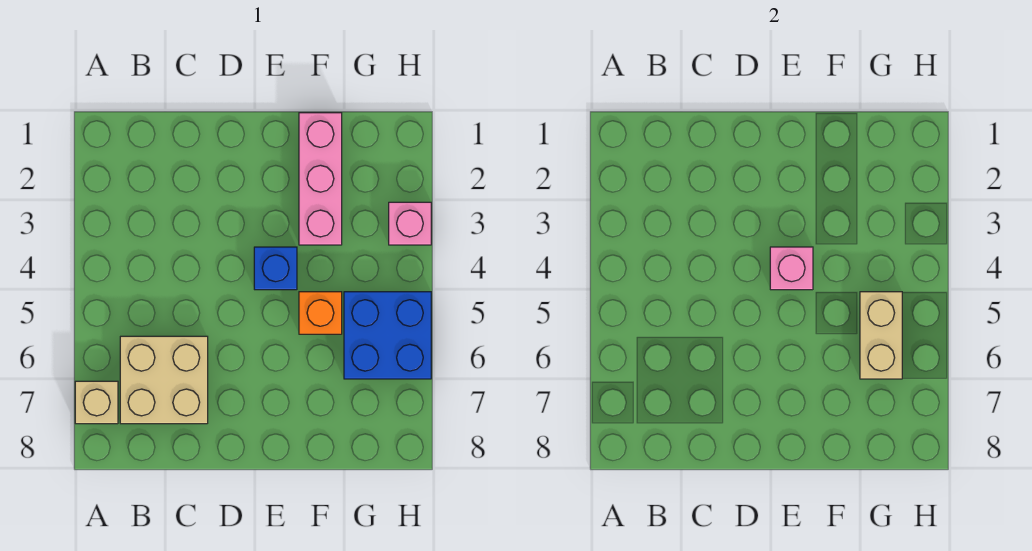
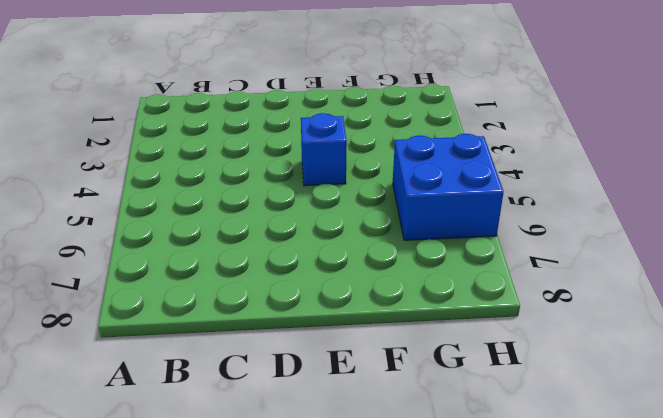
none -> tan 1x1 brick [75,381,118,424]
none -> tan 2x2 brick [120,336,208,424]

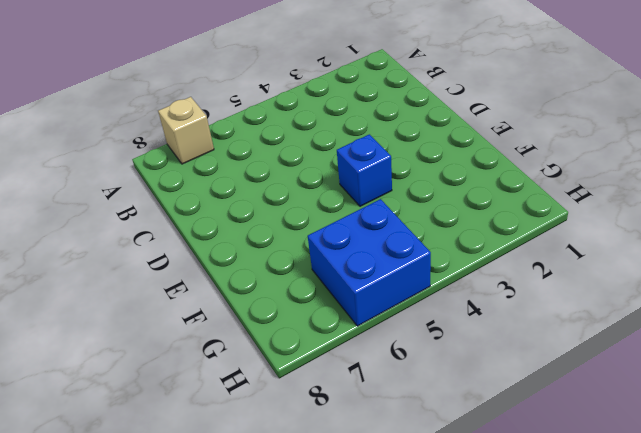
none -> tan 2x2 brick [120,336,208,424]
none -> pink 1x3 brick [299,113,342,245]

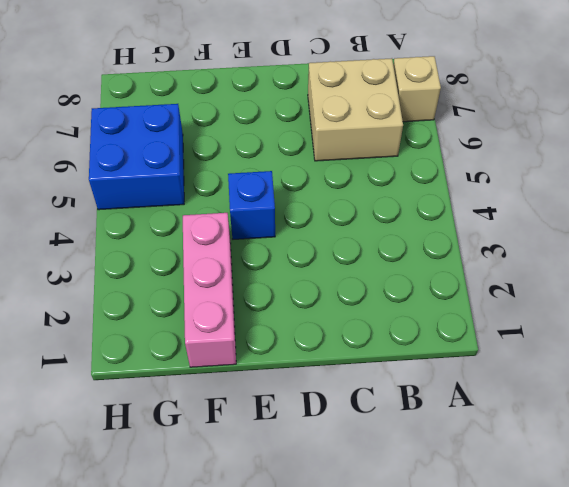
none -> orange 1x1 brick [299,292,342,334]
none -> pink 1x1 brick [389,202,431,245]

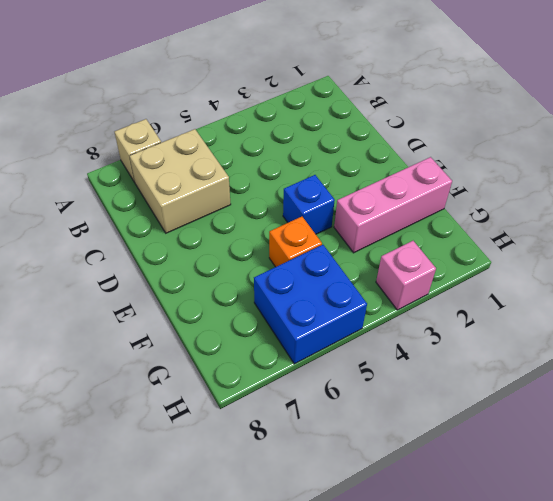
none -> pink 1x1 brick [770,247,813,290]
none -> tan 1x2 brick [860,292,902,379]

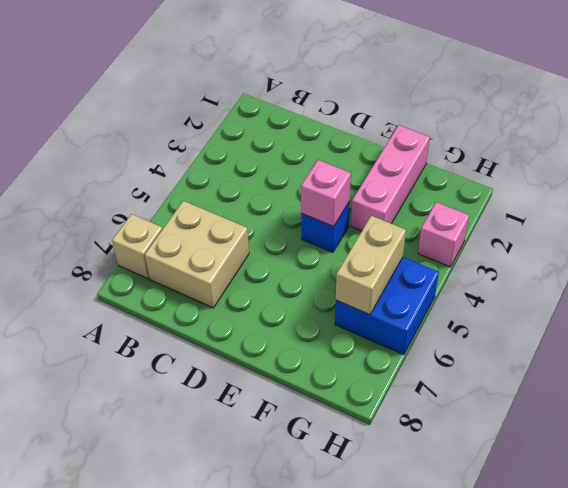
none -> orange 1x1 brick [299,292,342,334]

